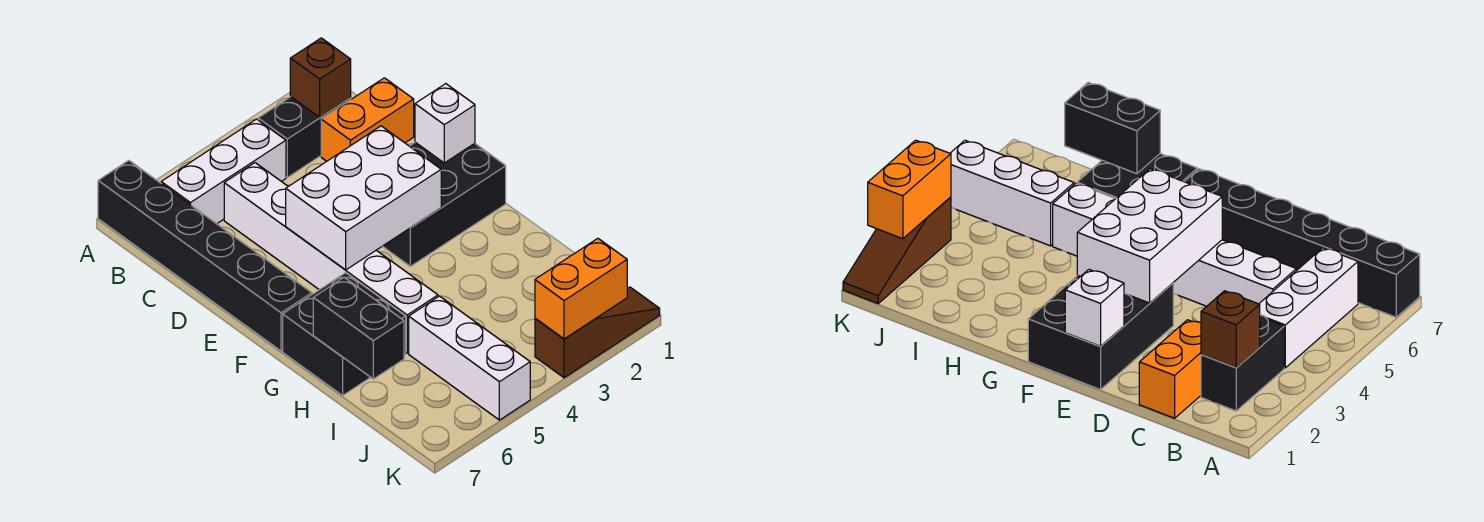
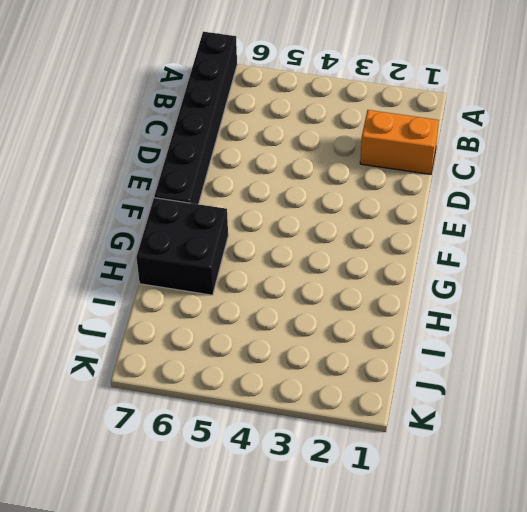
none -> black 1x2 brick [258,97,351,177]
none -> white 1x3 brick [161,119,286,224]
none -> white 1x6 brick [224,163,438,353]

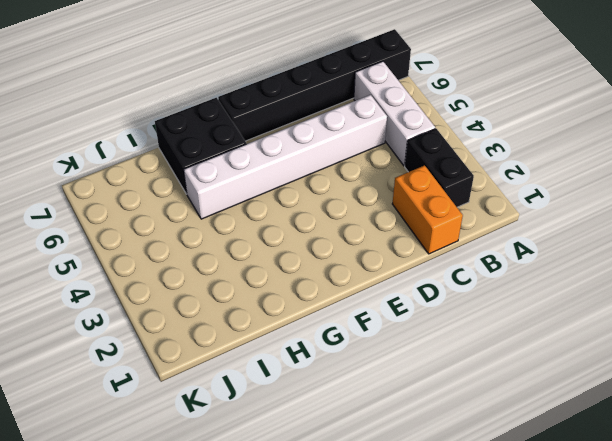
none -> black 2x3 brick [383,142,506,266]
none -> white 1x3 brick [409,296,530,420]
none -> brown 1x3 slope [535,287,660,378]

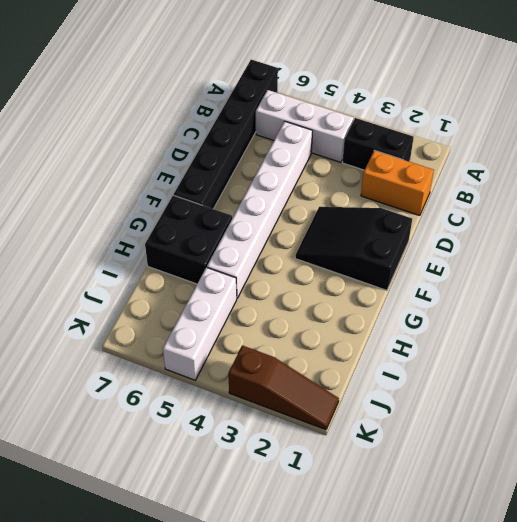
black 2x3 slope [295,207,412,290] -> black 2x3 brick [383,142,506,266]
none -> brown 1x1 brick [290,38,351,117]
none -> white 1x1 brick [415,84,475,163]
none -> white 2x3 brick [286,126,441,270]

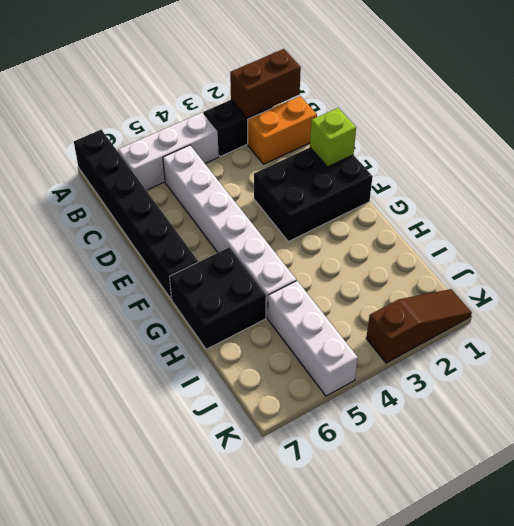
brown 1x2 brick [230,49,301,118] -> brown 1x1 brick [290,38,351,117]
lime 1x1 brick [310,108,356,167] -> white 1x1 brick [415,84,475,163]
none -> white 2x3 brick [286,126,441,270]
none -> black 1x2 brick [313,277,404,379]
none -> orange 1x2 brick [535,238,627,339]

